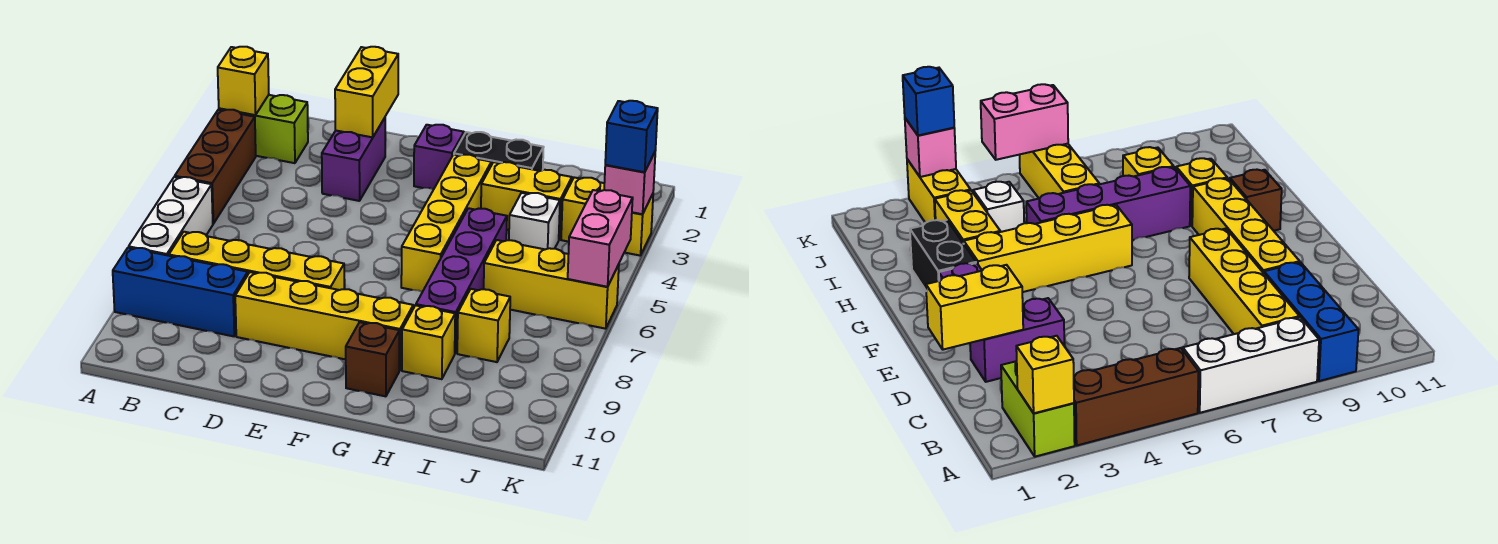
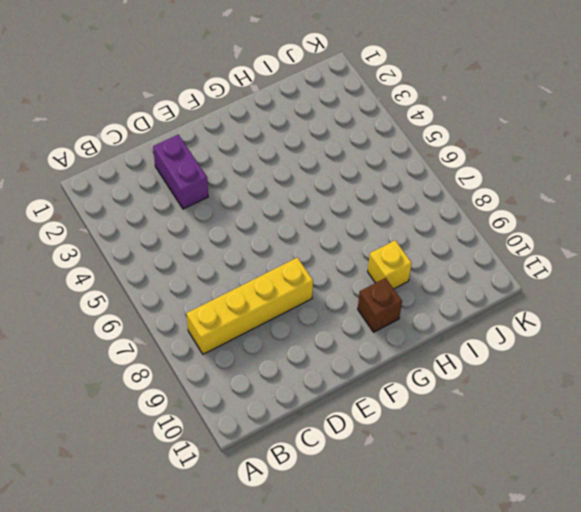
none -> lime 1x2 brick [219,95,308,163]
none -> brown 1x3 brick [175,110,256,224]
none -> white 1x3 brick [129,177,213,256]

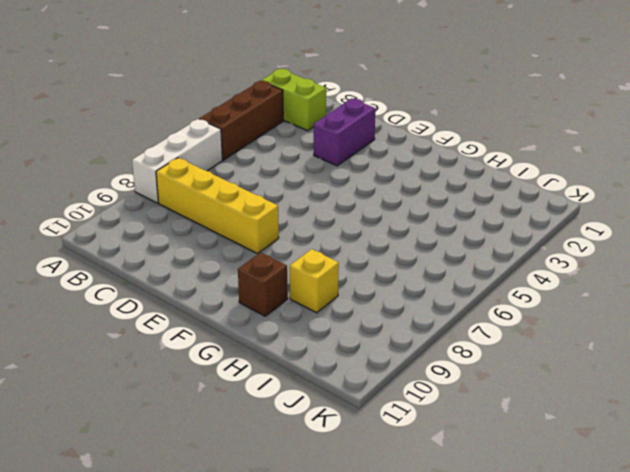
none -> blue 1x3 brick [113,248,248,336]
none -> yellow 1x4 brick [235,272,413,371]
none -> purple 1x1 brick [414,125,464,190]

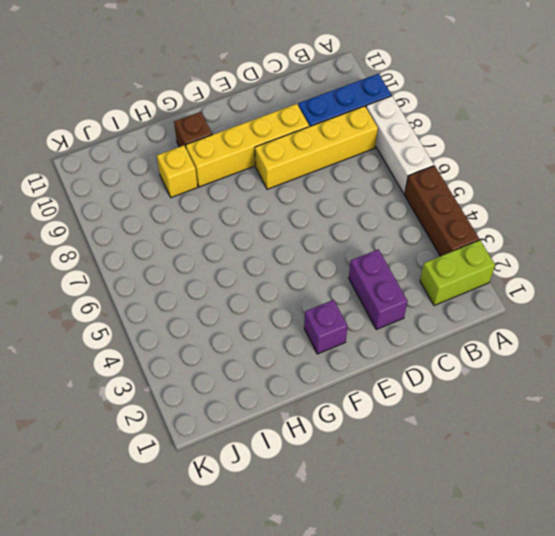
none -> black 1x2 brick [454,132,544,171]
none -> yellow 1x4 brick [401,155,491,292]
none -> yellow 1x2 brick [481,162,572,239]

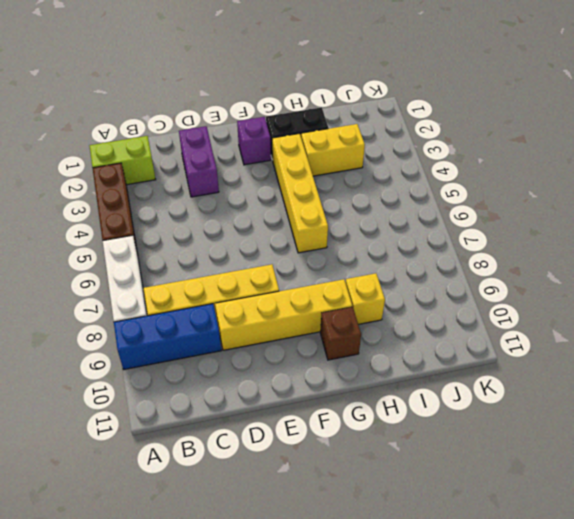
none -> purple 1x4 brick [416,208,507,353]
none -> white 1x1 brick [509,193,560,249]
none -> yellow 1x3 brick [484,240,619,329]

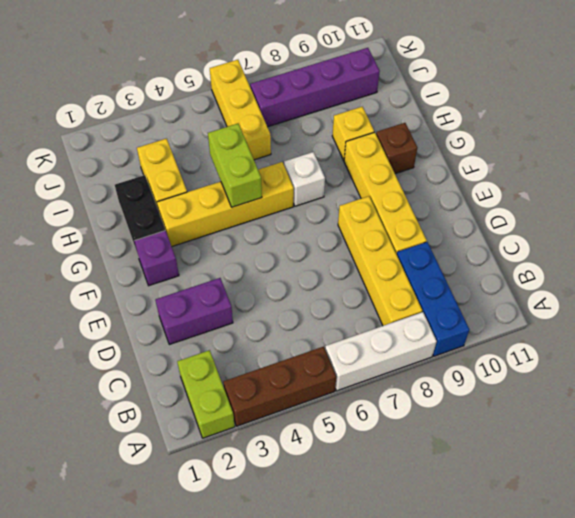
lime 1x2 brick [208,124,262,207] -> none
white 1x1 brick [284,152,325,206] -> white 1x1 brick moved to [509,193,560,249]
purple 1x4 brick [250,48,380,127] -> purple 1x4 brick moved to [416,208,507,353]
none -> yellow 1x1 brick [457,289,510,362]
none -> yellow 1x2 brick [561,177,653,256]
none -> yellow 1x1 brick [218,47,269,115]

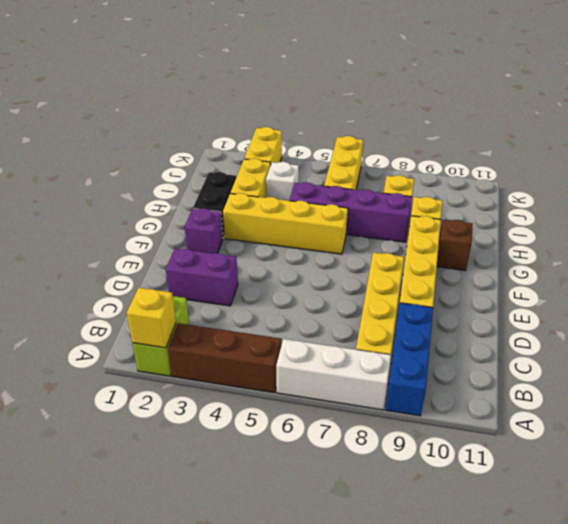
none -> yellow 1x2 brick [335,47,398,137]
none -> pink 1x1 brick [604,152,655,214]
none -> pink 1x2 brick [568,190,633,287]

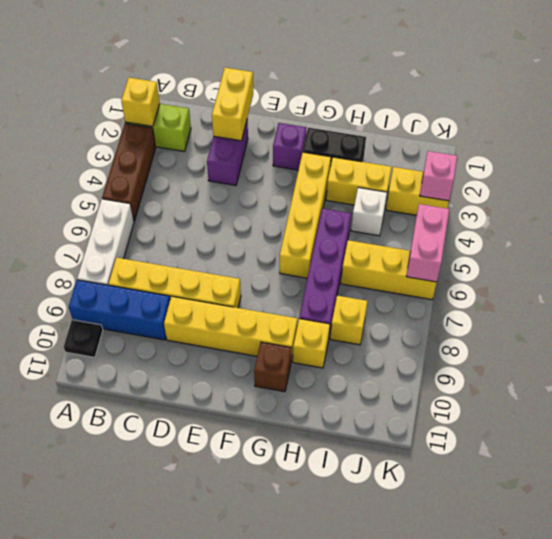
black 1x1 plate [64,320,103,357] -> none
none -> blue 1x1 brick [605,101,658,172]

